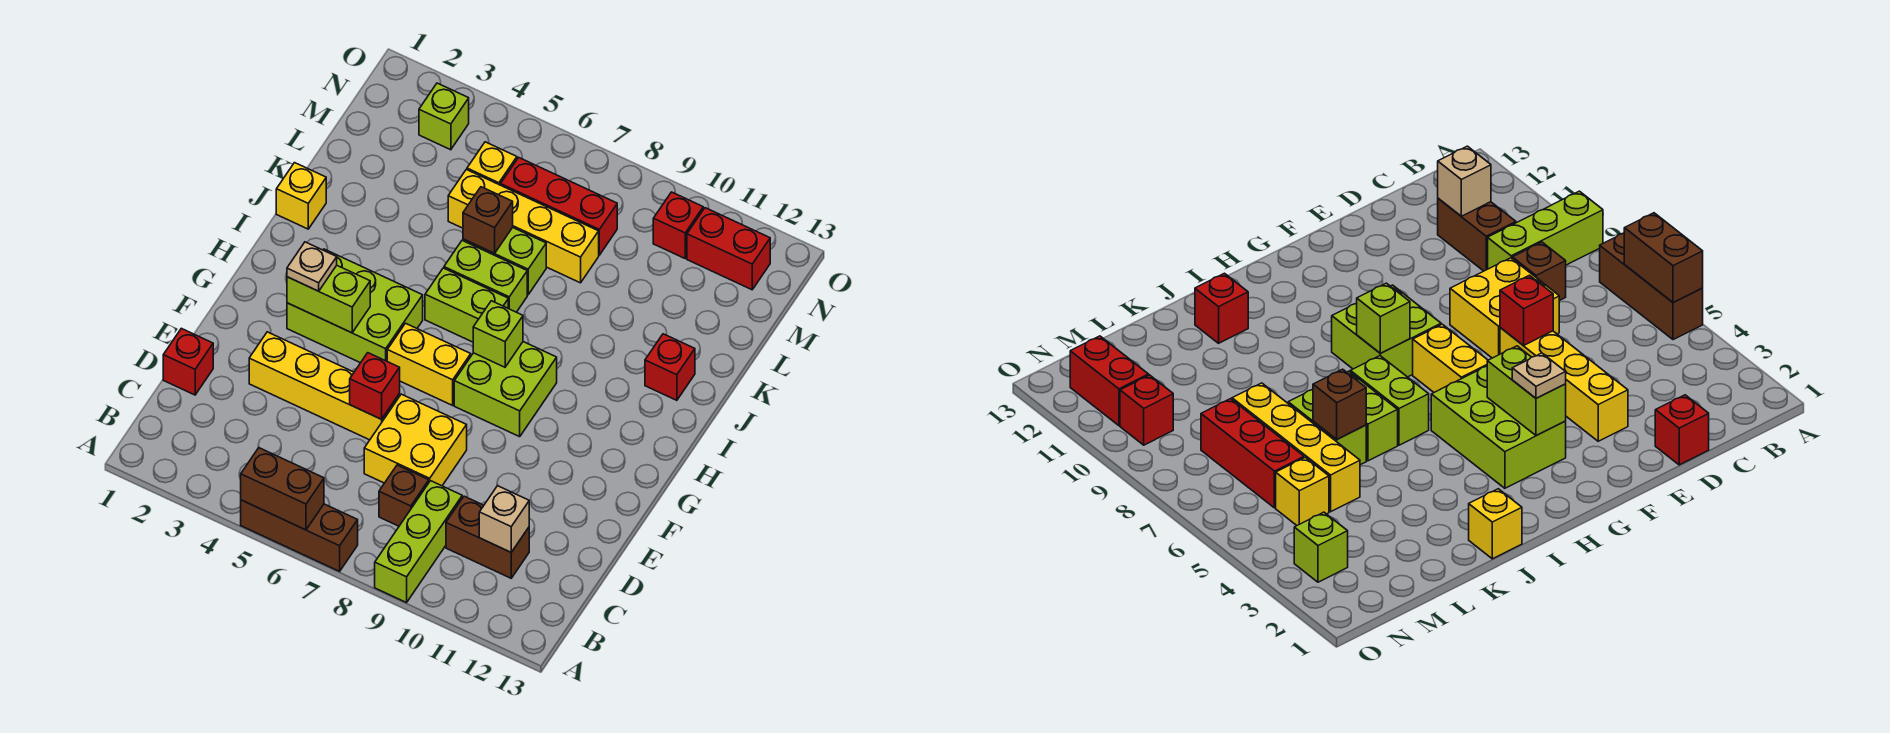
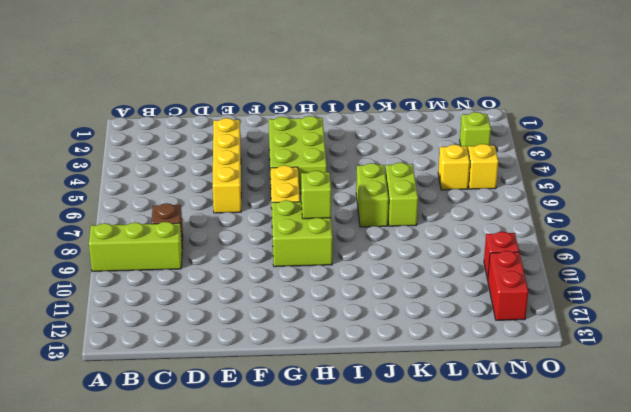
yellow 1x1 brick [468,144,498,189] -> yellow 1x1 brick moved to [276,163,326,229]
none -> brown 1x3 brick [241,500,358,571]
none -> brown 1x2 brick [446,496,529,578]
none -> red 1x1 brick [163,328,213,395]

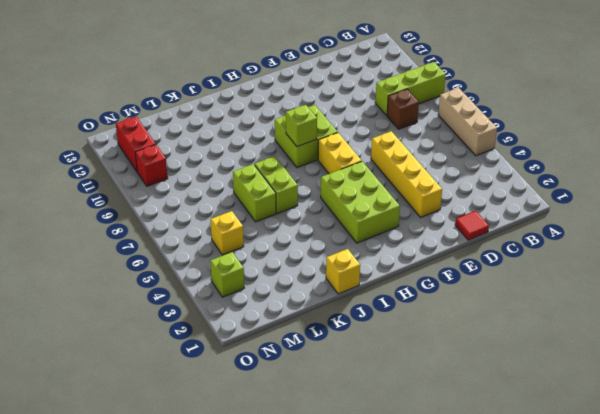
tan 1x3 brick [438,88,497,156] -> brown 1x3 brick [241,500,358,571]
red 1x1 tile [455,211,489,240] -> red 1x1 brick [163,328,213,395]
none -> brown 1x2 brick [446,496,529,578]
none -> yellow 2x2 brick [364,394,467,486]
none -> lime 1x2 brick [425,268,508,342]

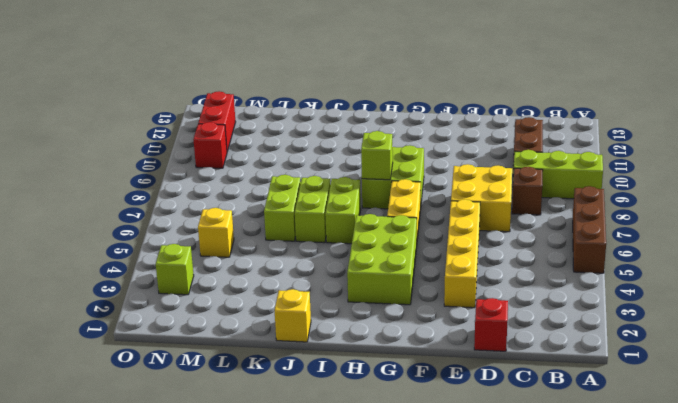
none -> red 1x1 brick [645,334,695,400]
none -> yellow 1x4 brick [448,170,599,283]
none -> red 1x3 brick [501,158,617,255]

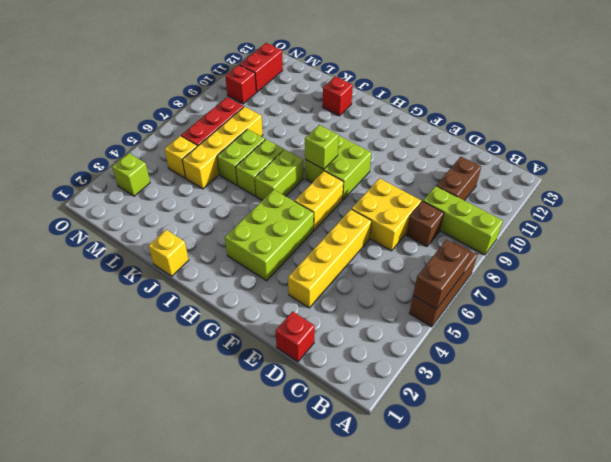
none -> tan 1x1 brick [479,486,529,552]
none -> red 1x1 brick [350,353,400,419]
none -> lime 1x2 brick [287,265,370,333]

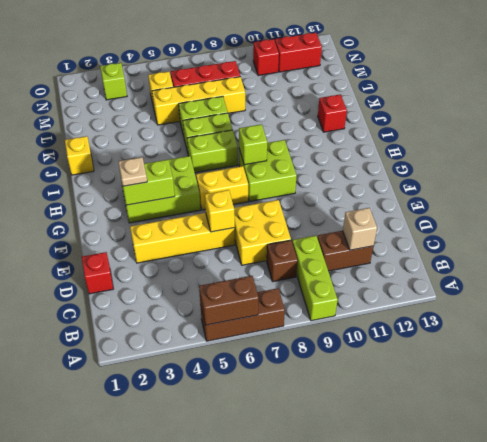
yellow 1x1 brick [205,190,235,232] -> red 1x1 brick [350,353,400,419]
none -> brown 1x1 brick [463,187,513,253]

